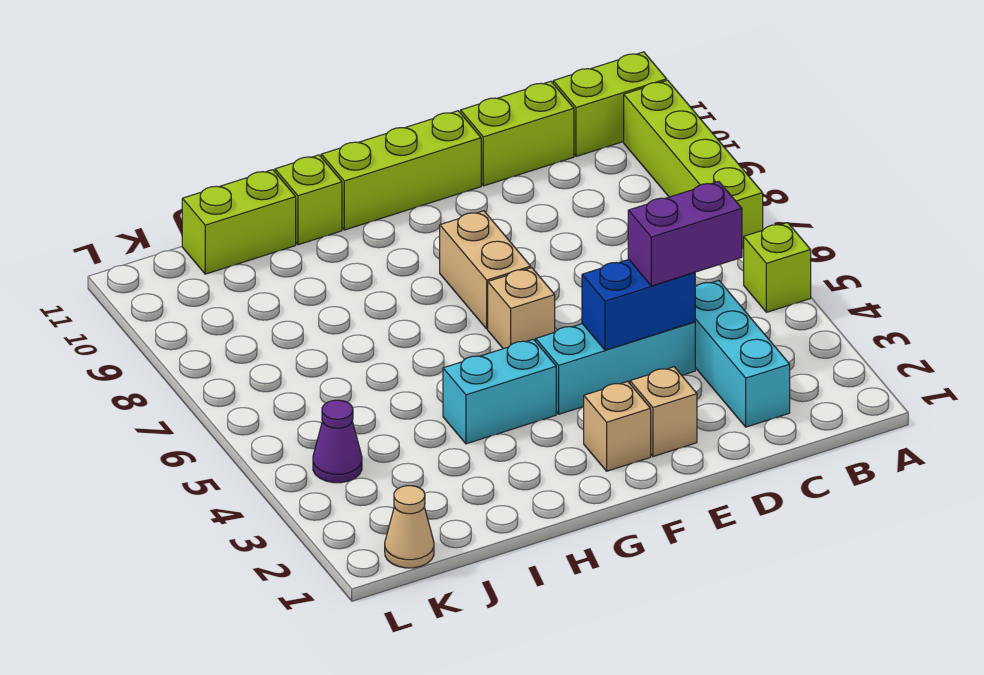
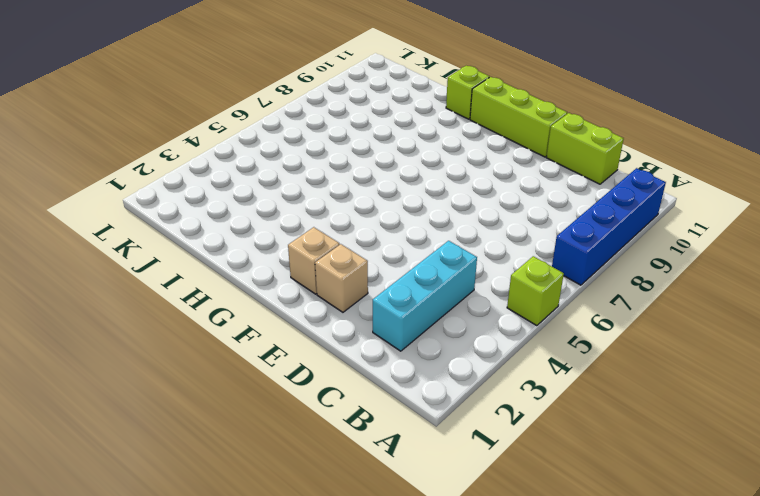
blue 1x4 brick [552,168,666,285] -> lime 1x4 brick [624,80,763,248]
none -> lime 1x2 brick [553,52,667,156]
none -> cyan 1x3 brick [536,322,695,414]
none -> tan 1x1 brick [488,268,555,349]

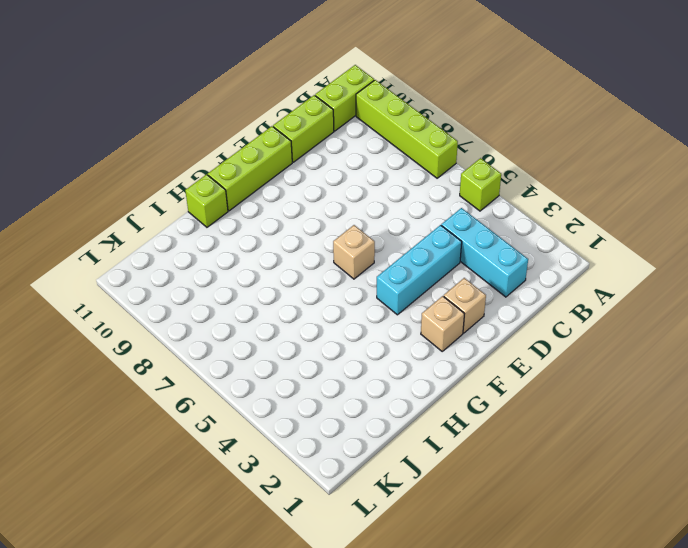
none -> tan 1x2 brick [440,211,531,329]
none -> cyan 1x2 brick [443,339,556,444]
none -> lime 1x2 brick [182,170,296,274]

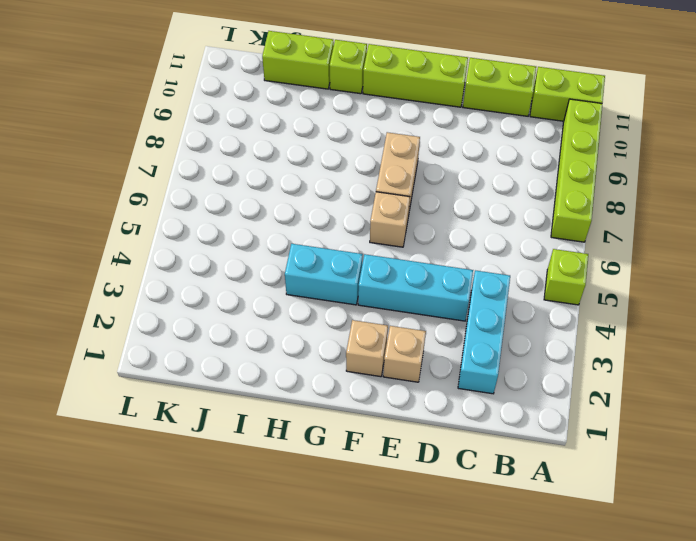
none -> tan 1x1 cone [385,486,434,568]
none -> purple 1x1 cone [313,400,362,483]
none -> blue 1x2 brick [582,260,695,350]

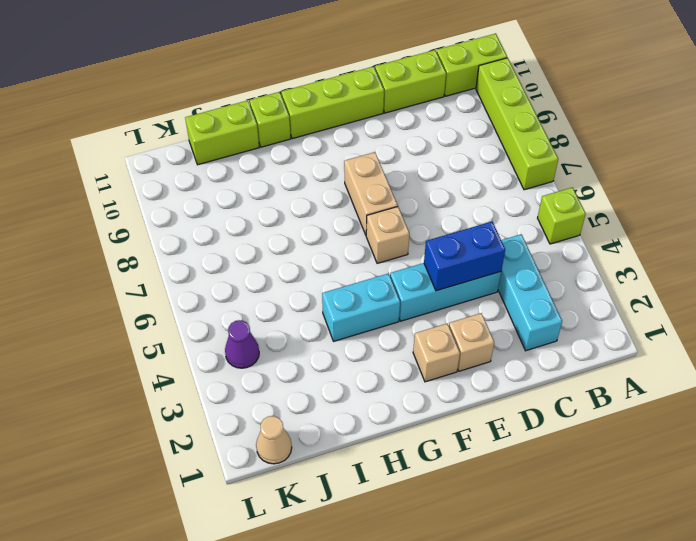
none -> purple 1x2 brick [628,182,742,286]

